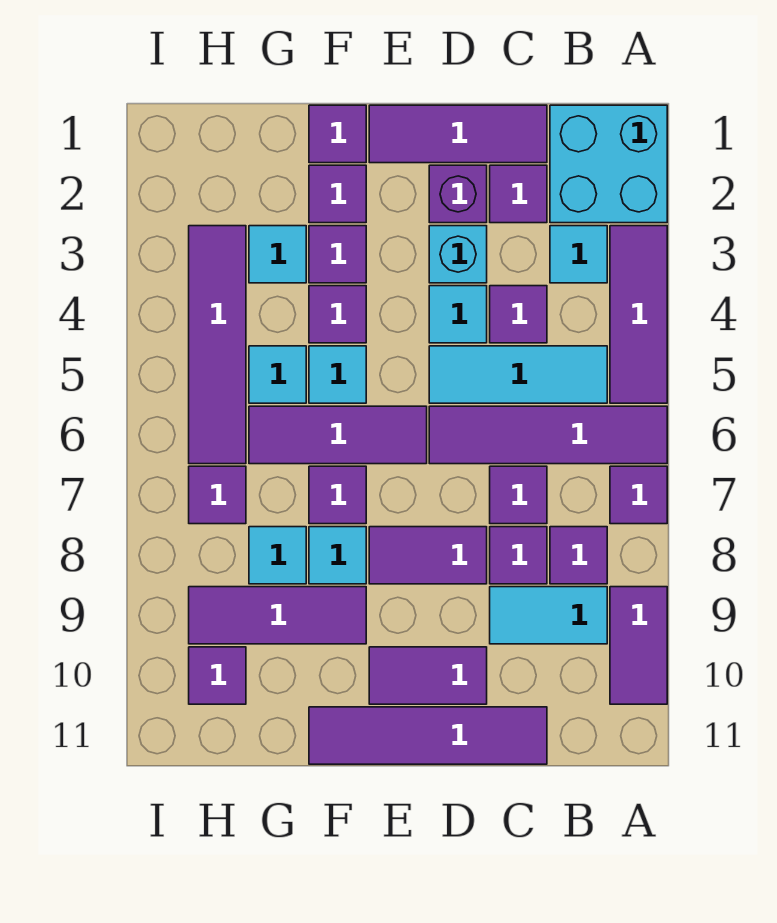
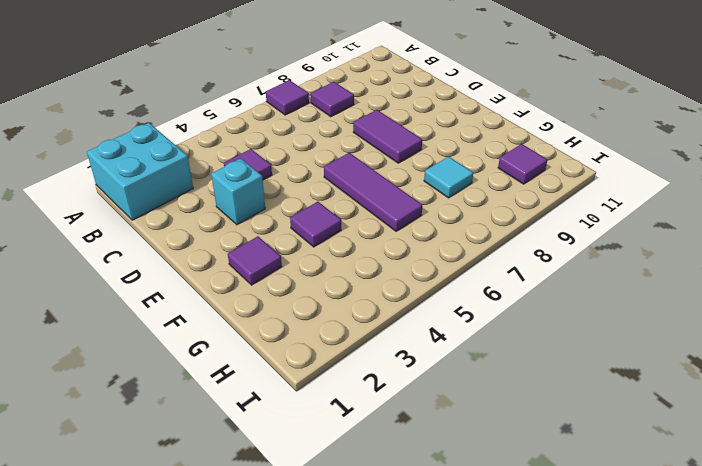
none -> purple 1x3 tile [610,226,667,403]
none -> purple 1x4 tile [429,406,667,464]
none -> purple 1x2 tile [610,587,667,704]
none -> cyan 1x1 tile [550,226,607,283]

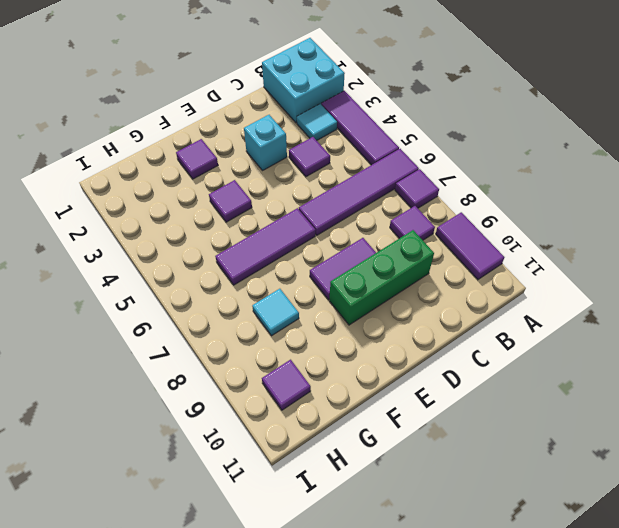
green 1x3 brick [330,230,434,325] -> cyan 1x2 tile [490,587,607,644]
none -> cyan 1x3 tile [429,346,607,403]
none -> purple 1x3 tile [369,105,547,163]
none -> purple 1x1 tile [490,165,547,223]
none -> purple 1x1 tile [490,466,547,524]

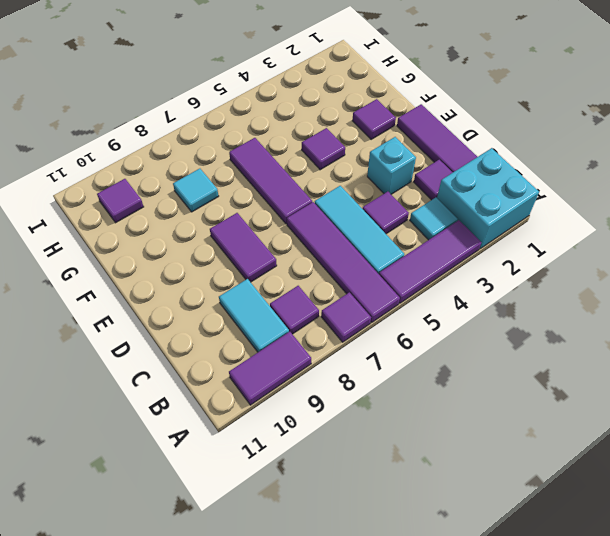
none -> purple 1x1 tile [490,466,547,524]
none -> purple 1x1 tile [490,527,547,584]
none -> purple 1x4 tile [309,707,547,764]
none -> purple 1x1 brick [429,165,487,223]

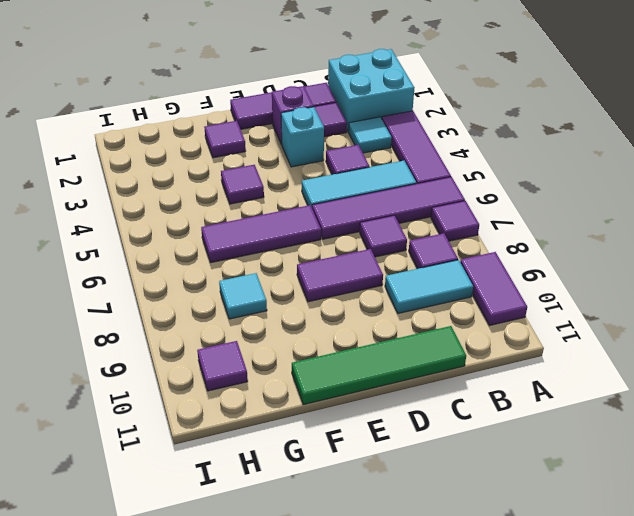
green 1x4 tile [292,326,466,405] -> purple 1x4 tile [309,707,547,764]
none -> purple 1x1 tile [490,527,547,584]
none -> cyan 1x1 tile [429,286,487,343]
none -> purple 1x2 tile [369,647,487,704]
none -> purple 1x1 tile [309,105,366,163]

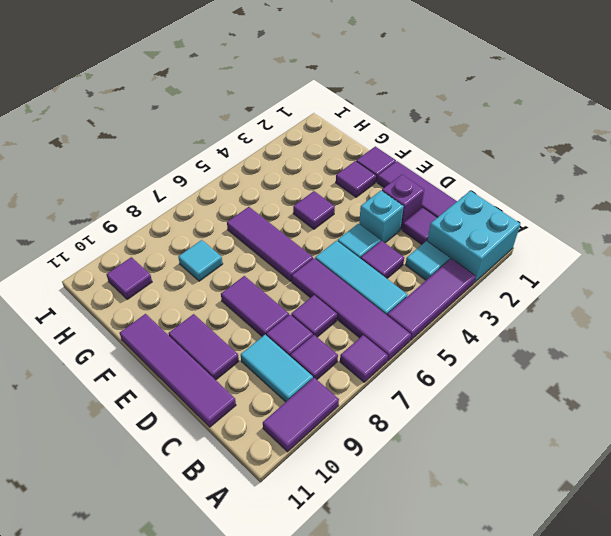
none -> purple 1x1 tile [309,226,366,283]
none -> cyan 1x1 tile [309,346,366,403]
none -> purple 1x1 tile [309,466,366,524]
none -> cyan 1x1 tile [309,527,366,584]

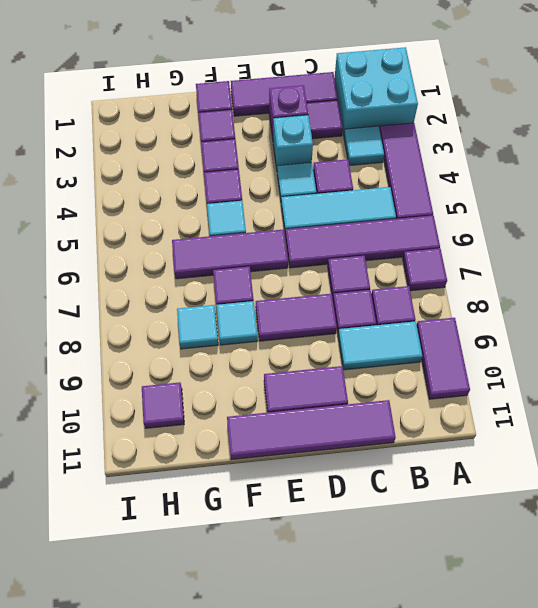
none -> purple 1x3 tile [189,587,366,644]
none -> cyan 1x1 tile [249,226,306,283]
none -> cyan 1x1 tile [249,346,306,403]
none -> purple 1x4 tile [189,226,246,464]

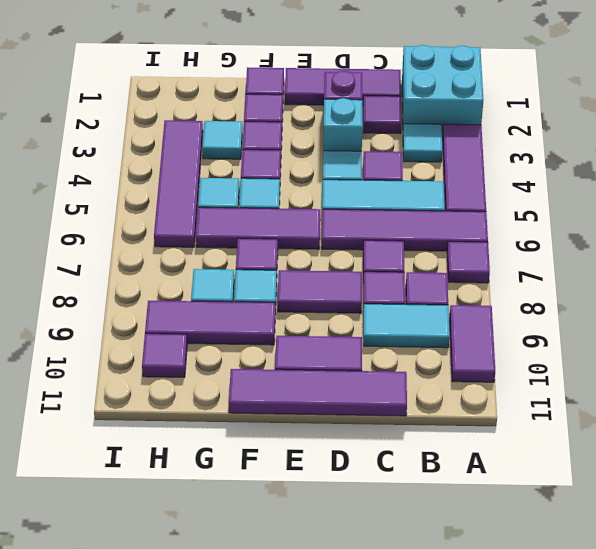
none -> purple 1x1 tile [189,466,246,524]

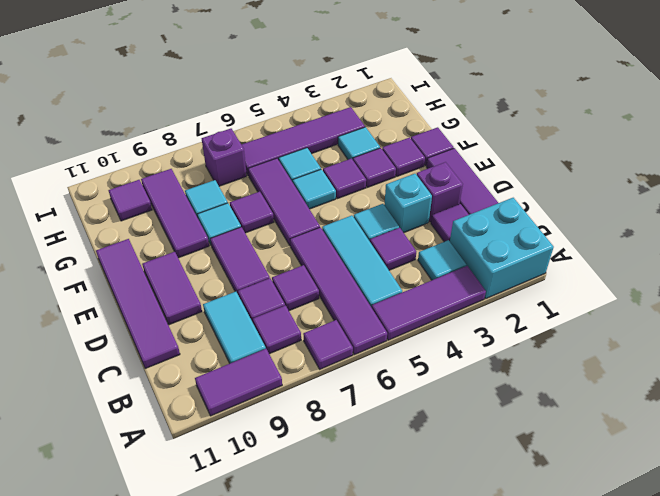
purple 1x1 brick [202,129,247,186] -> purple 1x1 tile [189,466,246,524]

